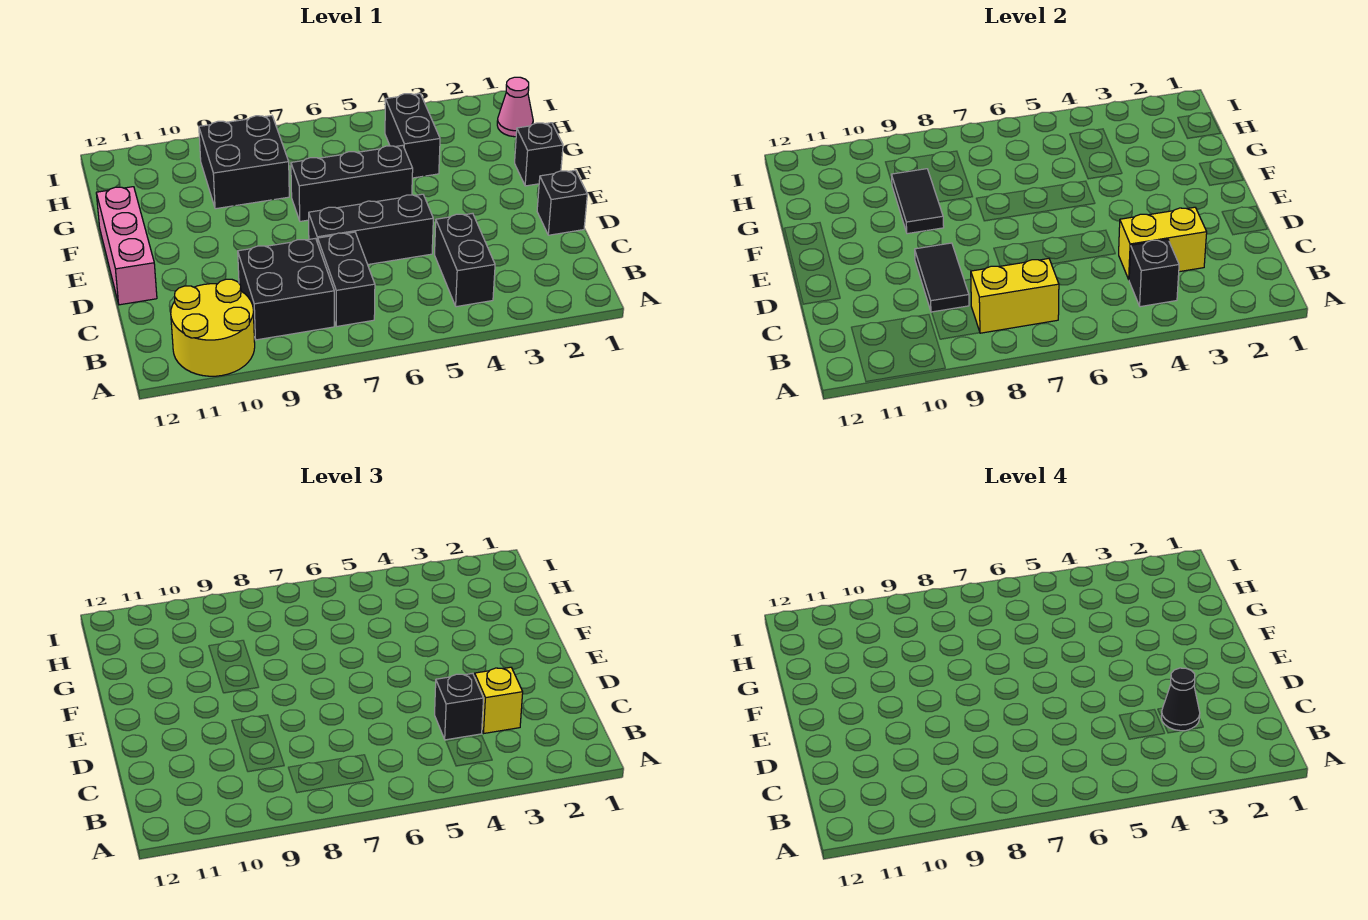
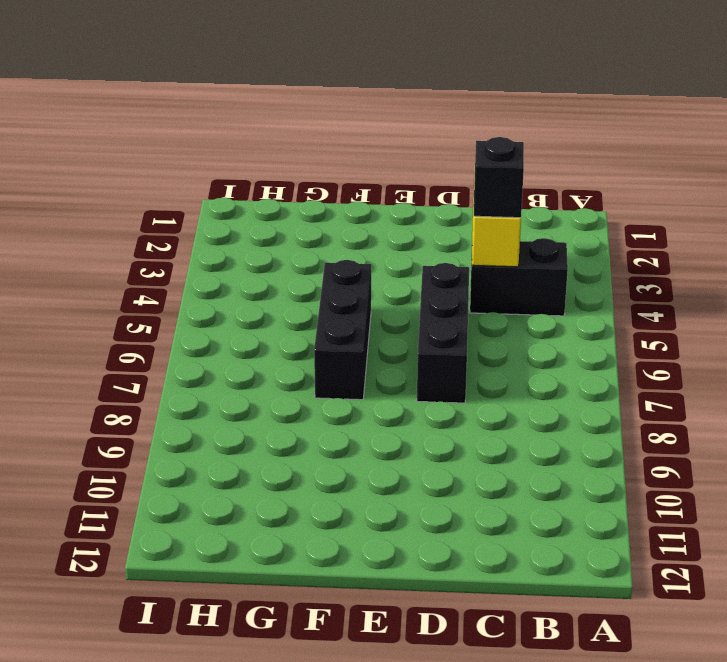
none -> yellow 2x2 round brick [171,279,255,376]
none -> black 1x2 brick [318,232,375,326]
none -> black 2x2 brick [238,238,334,340]

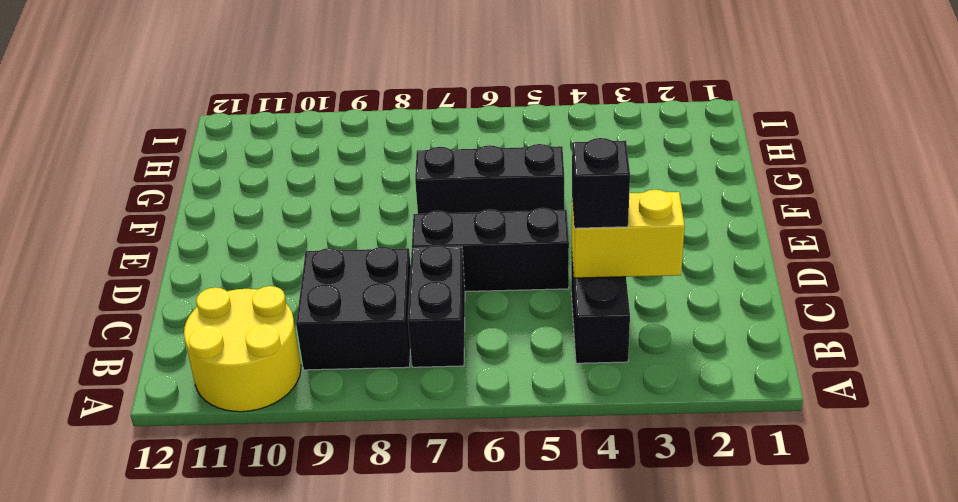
none -> black 1x1 brick [537,170,587,235]
none -> pink 1x3 brick [96,187,157,305]
none -> black 1x1 brick [515,123,563,186]

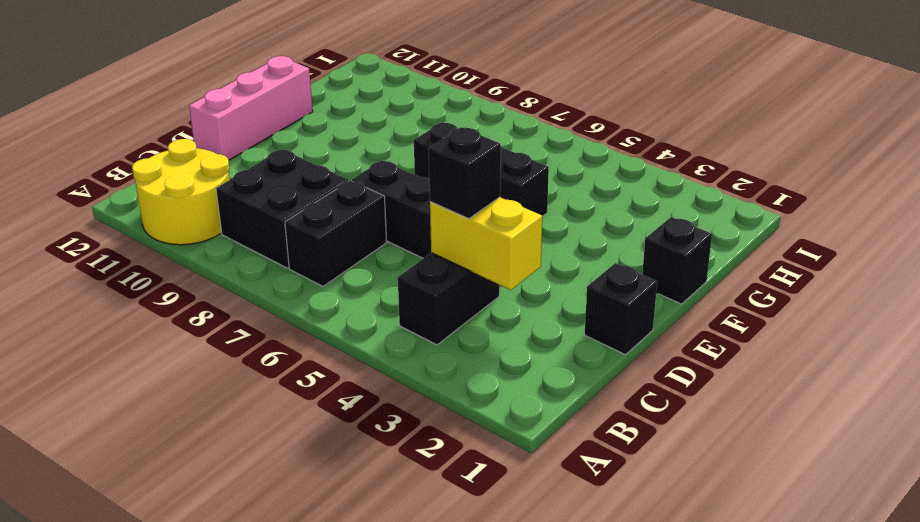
none -> black 1x2 brick [385,94,440,178]
none -> black 2x2 brick [199,116,289,209]
none -> pink 1x1 cone [497,77,533,137]

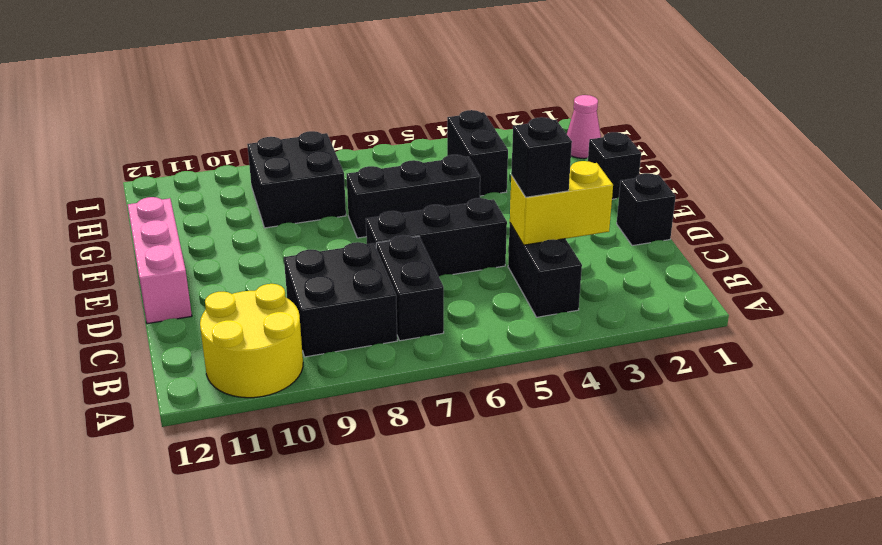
none -> black 1x1 brick [1129,239,1179,307]
none -> yellow 1x2 brick [971,259,1059,333]
none -> black 1x2 tile [915,243,969,312]

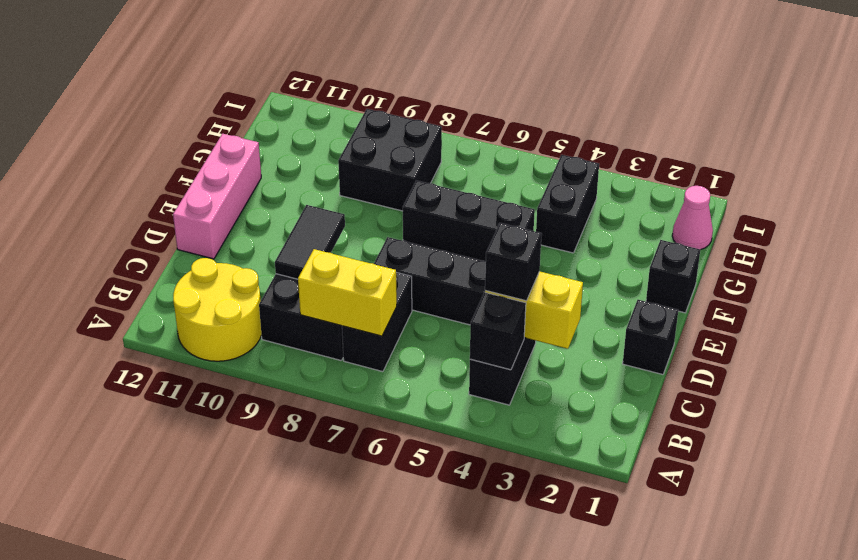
none -> black 1x2 tile [891,169,944,234]
none -> yellow 1x1 brick [474,667,523,734]
none -> black 1x1 cone [1161,668,1200,731]

